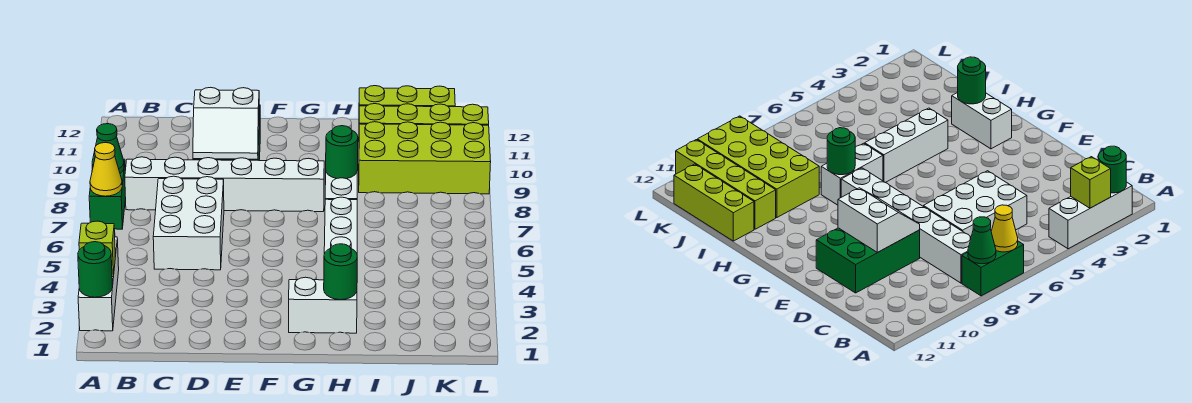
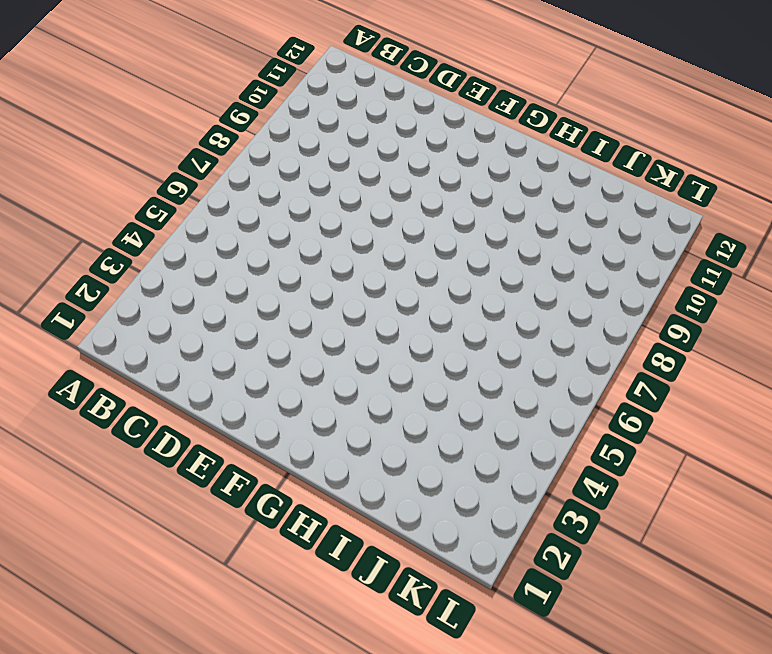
none -> white 1x3 brick [78,237,119,331]
none -> green 1x2 brick [89,159,126,229]
none -> white 1x6 brick [125,157,324,212]

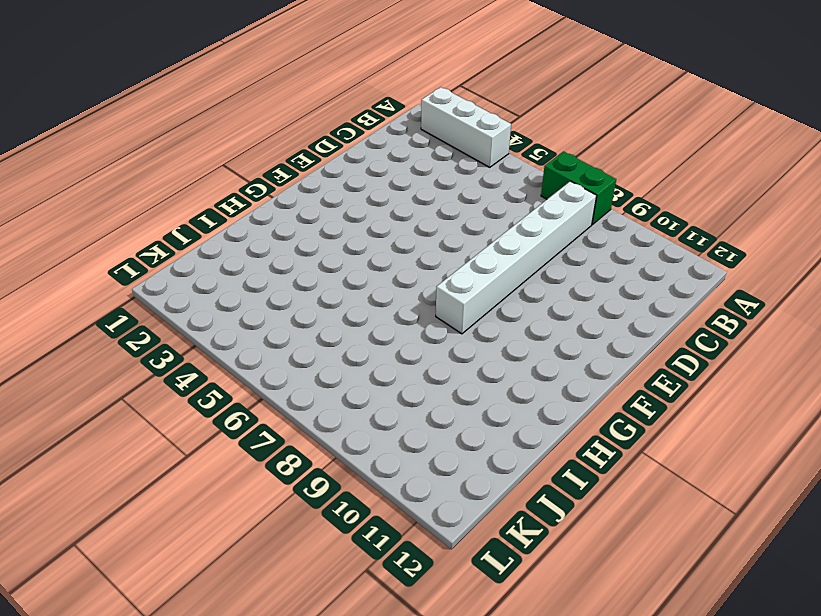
none -> white 2x3 brick [153,176,224,270]
none -> green 2x3 brick [816,228,920,293]
none -> white 1x2 brick [289,277,357,333]

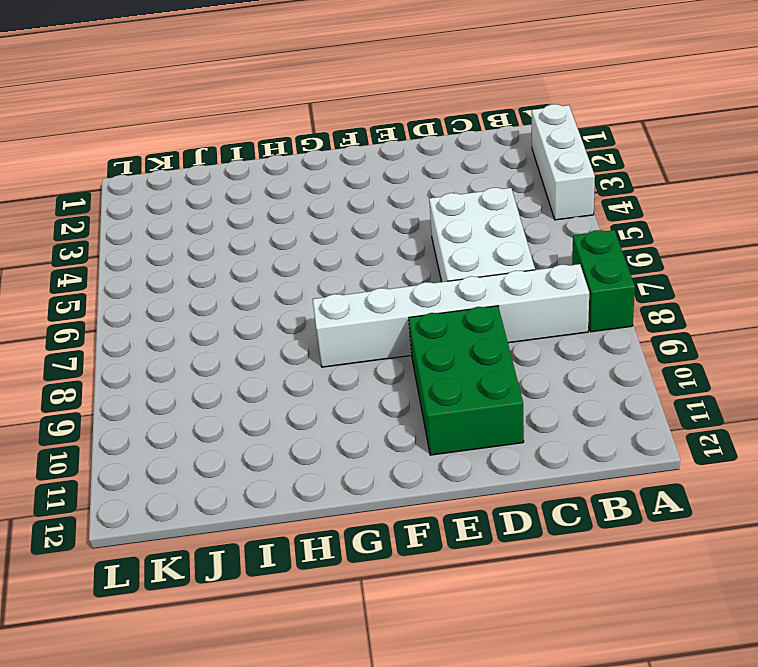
none -> white 1x2 brick [289,277,357,333]
none -> white 1x3 brick [324,197,357,254]
none -> white 1x2 brick [325,170,358,200]

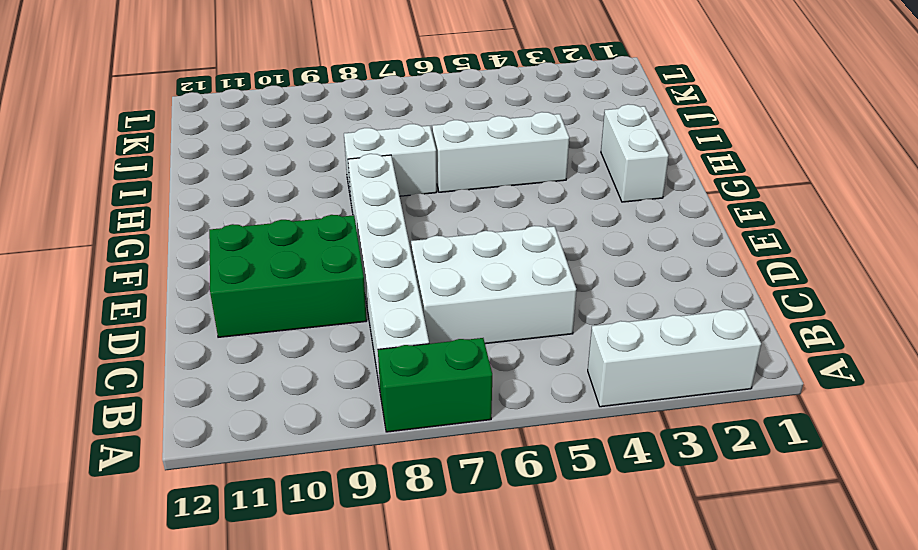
none -> lime 2x4 brick [359,122,491,194]
none -> lime 1x4 brick [359,104,489,125]
none -> lime 1x3 brick [359,86,455,107]

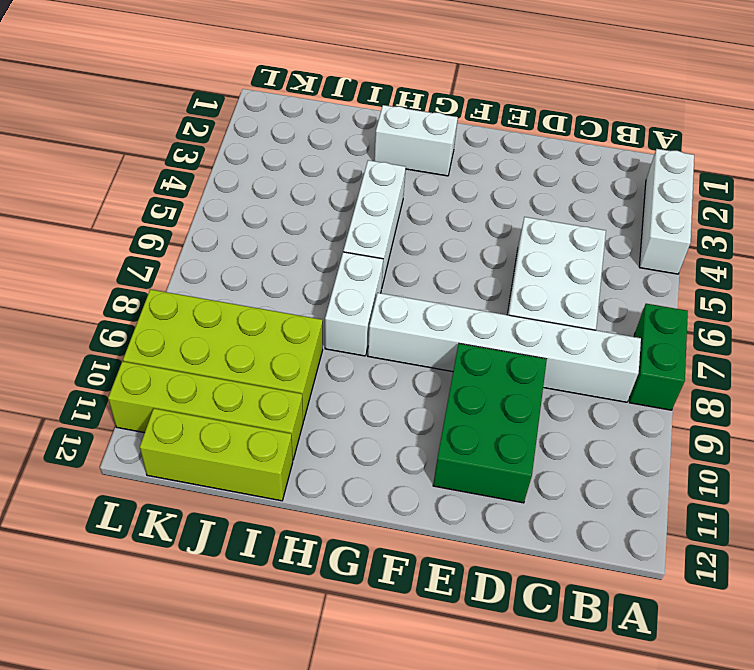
none -> green 1x1 round brick [78,242,113,297]
none -> lime 1x1 brick [79,221,115,277]
none -> yellow 1x1 cone [90,143,122,196]

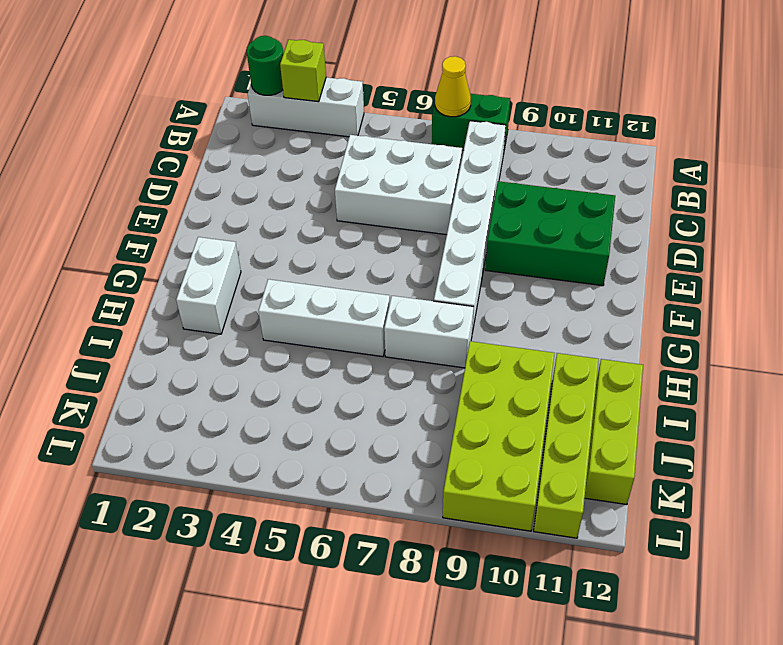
none -> green 1x1 cone [92,124,124,173]
none -> white 2x2 slope [193,87,259,159]
none -> green 1x1 round brick [324,244,357,300]

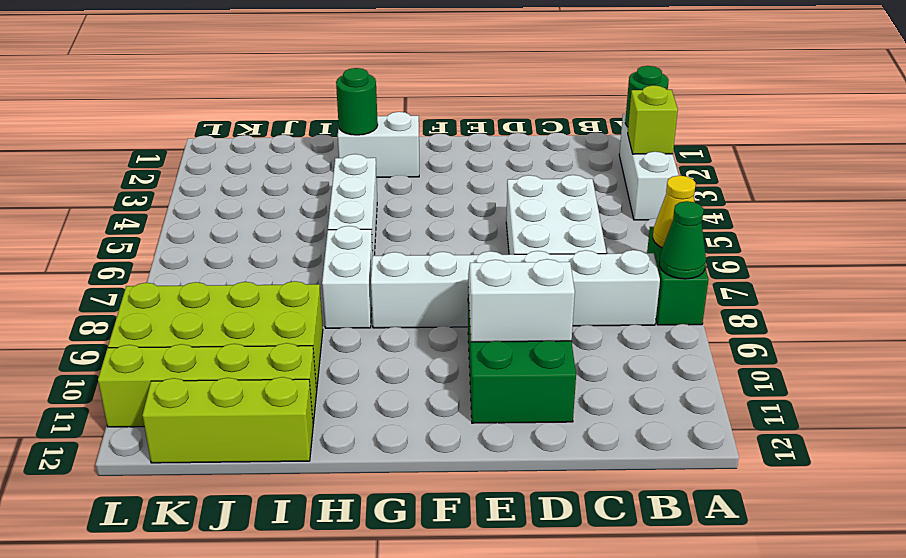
none -> green 1x1 round brick [326,126,358,179]

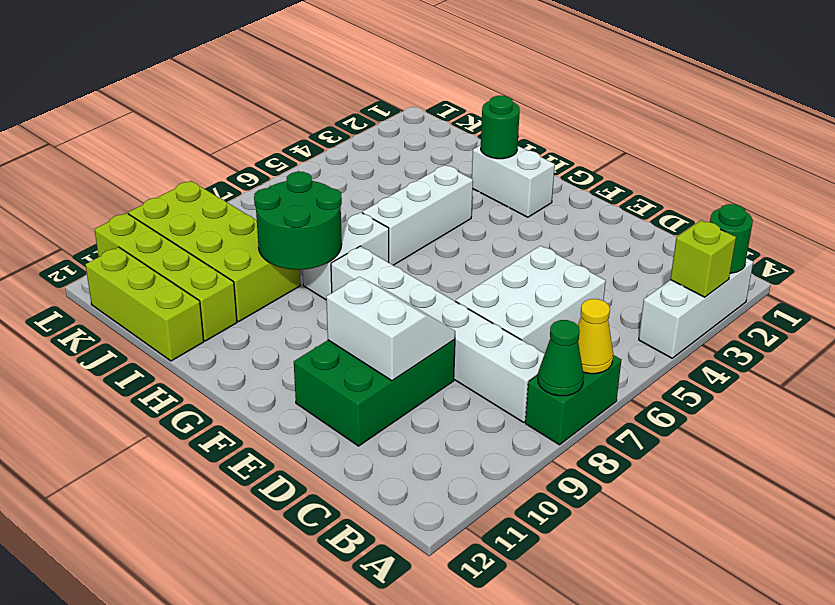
green 2x2 round brick [254,172,342,270] -> green 1x1 round brick [326,126,358,179]

